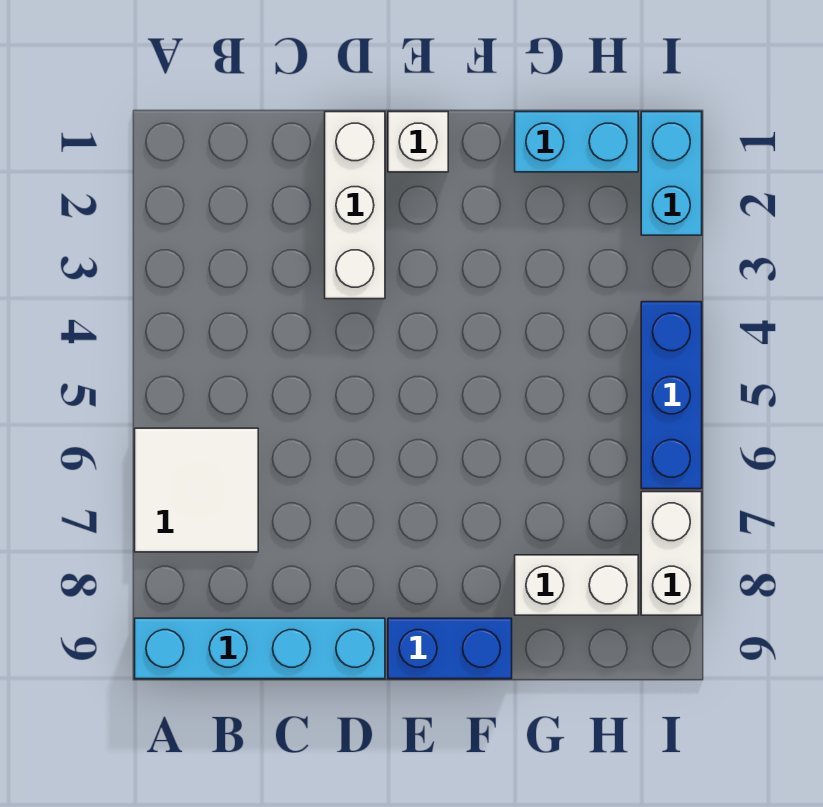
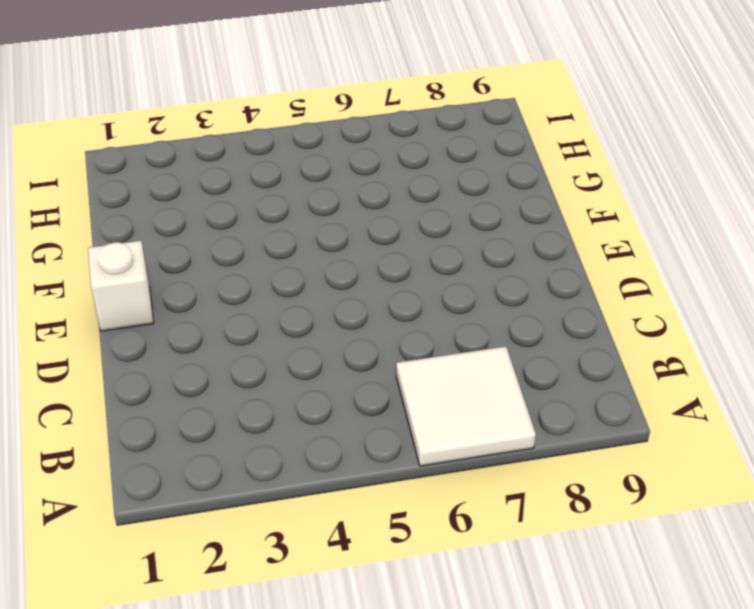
none -> cyan 1x4 brick [135,618,385,679]
none -> white 1x3 brick [325,112,385,299]

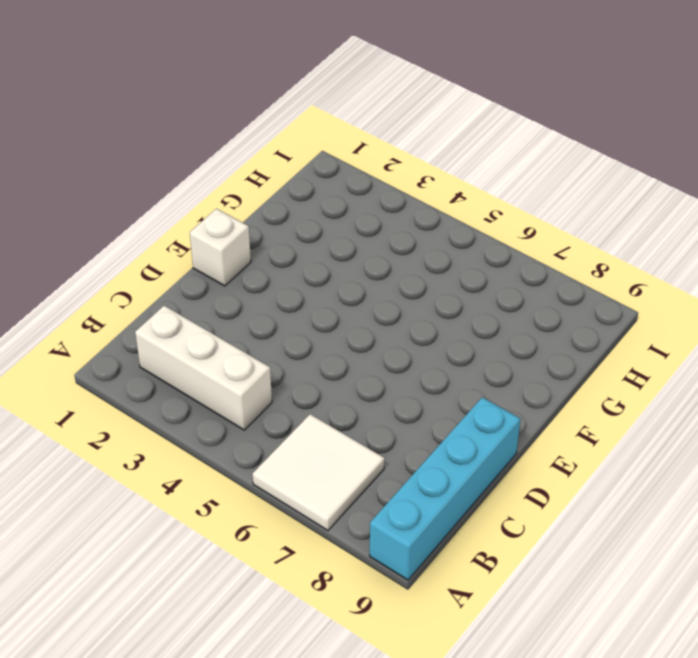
white 1x3 brick [135,306,272,430] -> white 1x3 brick moved to [325,112,385,299]
none -> blue 1x2 brick [388,618,512,679]
none -> cyan 1x2 brick [515,112,638,172]

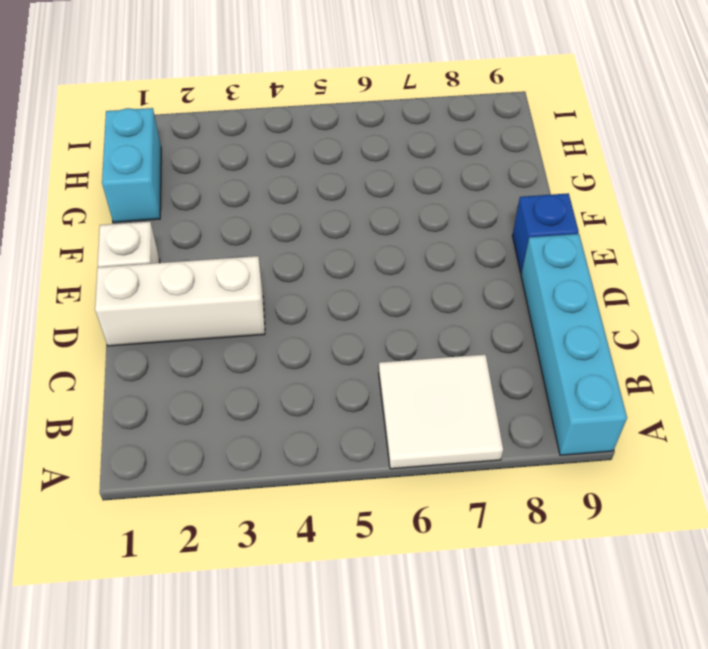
blue 1x1 brick [512,193,579,273] -> blue 1x2 brick [388,618,512,679]
none -> white 1x2 brick [515,555,638,615]
none -> cyan 1x2 brick [641,112,702,235]

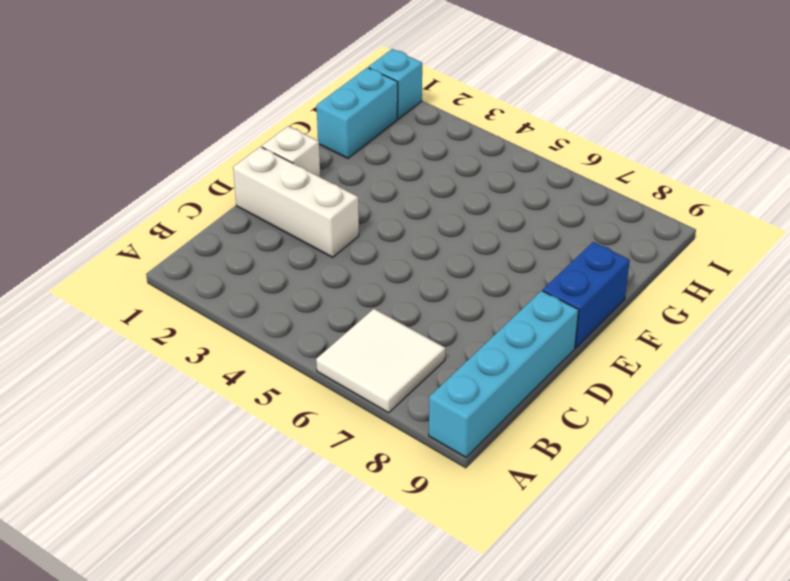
cyan 1x1 brick [369,49,422,119] -> cyan 1x2 brick [641,112,702,235]
none -> white 1x2 brick [515,555,638,615]
none -> blue 1x3 brick [641,302,702,489]

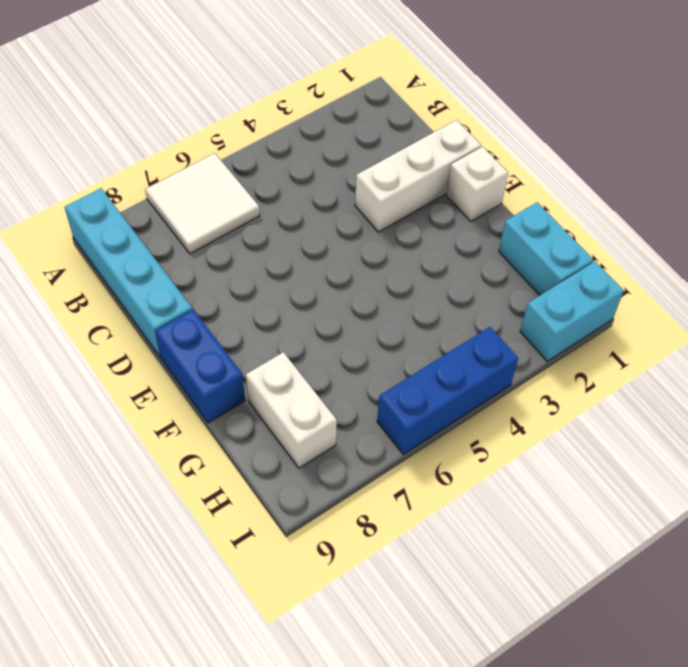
none -> white 1x2 brick [641,492,702,615]

